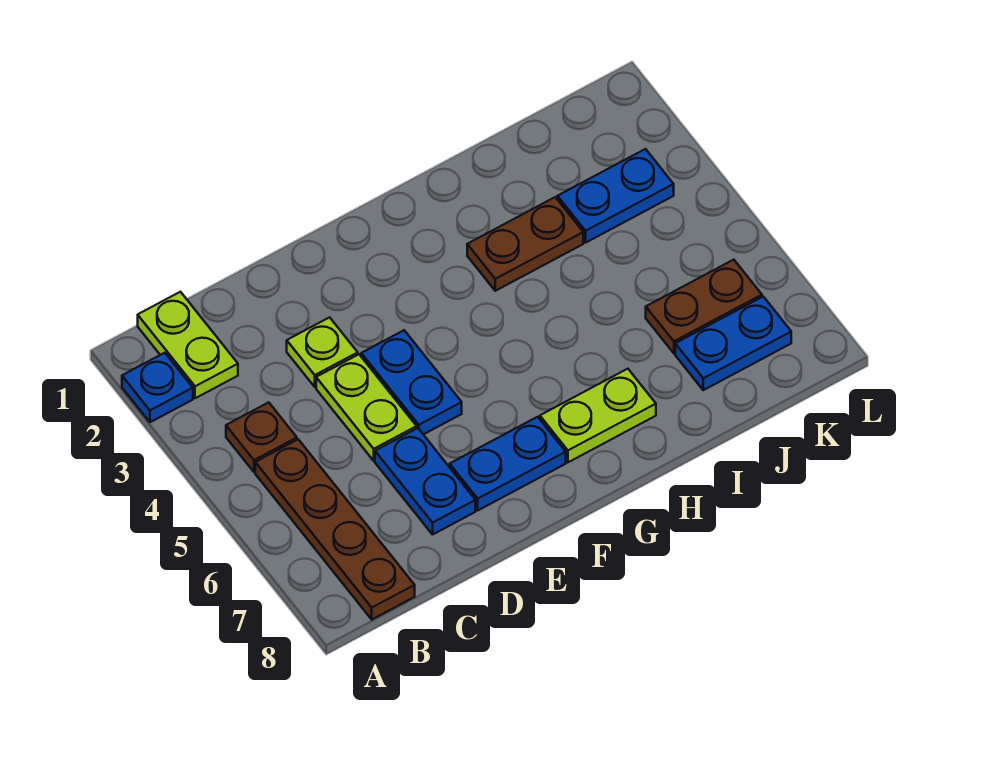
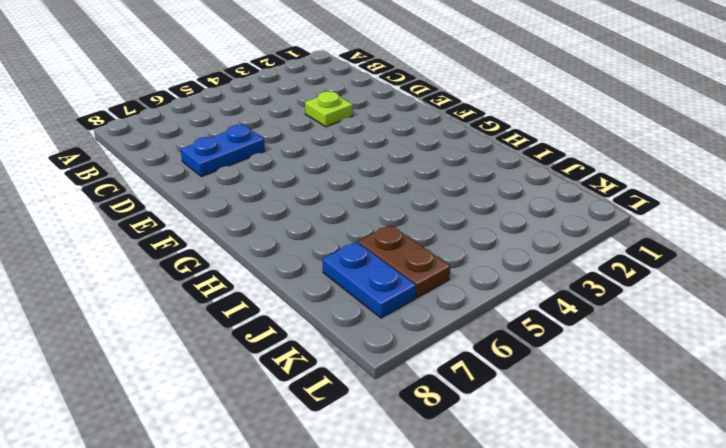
none -> blue 1x1 plate [122,353,193,422]
none -> lime 1x2 plate [138,292,238,398]
none -> brown 1x1 plate [226,402,297,472]

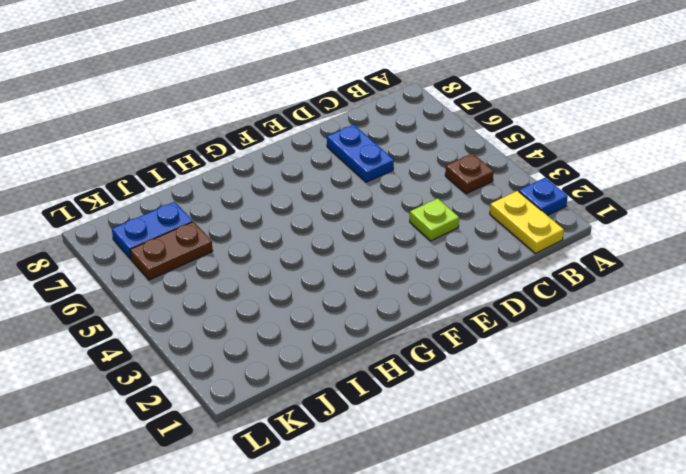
yellow 1x2 plate [490,191,564,253] -> lime 1x2 plate [138,292,238,398]
none -> brown 1x4 plate [255,439,415,619]
none -> lime 1x2 plate [316,354,417,461]
none -> blue 1x2 plate [361,330,462,434]

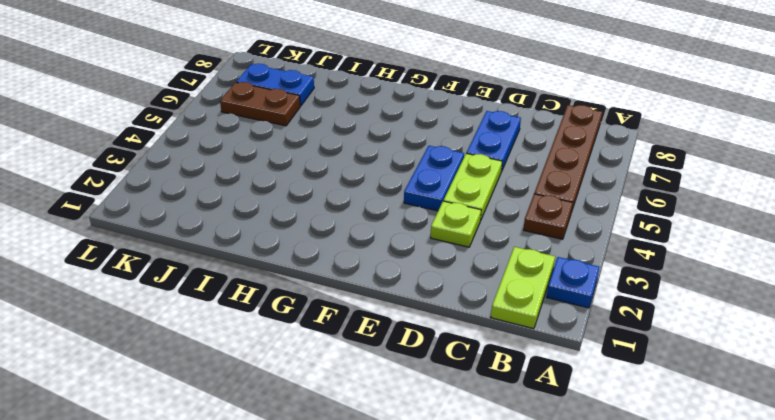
none -> blue 1x2 plate [450,417,566,510]
none -> lime 1x2 plate [540,369,656,462]
none -> brown 1x2 plate [467,197,583,291]

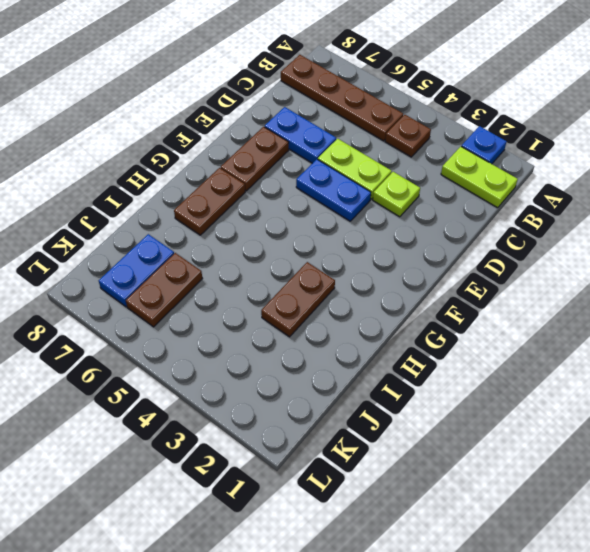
brown 1x2 plate [221,127,289,191] -> blue 1x2 plate [450,417,566,510]
brown 1x2 plate [174,168,245,235] -> lime 1x2 plate [540,369,656,462]
none -> blue 1x2 plate [557,149,674,243]

